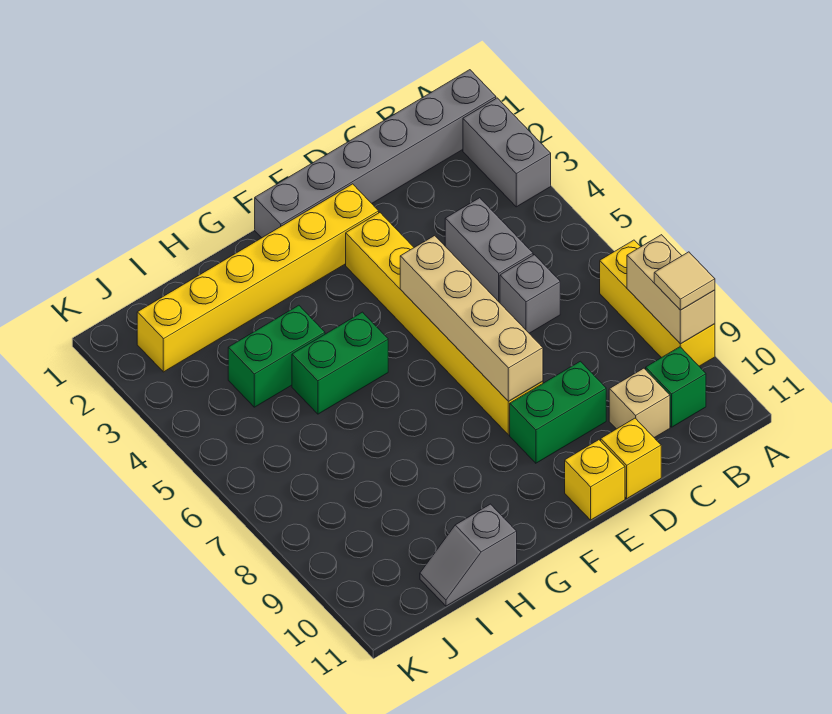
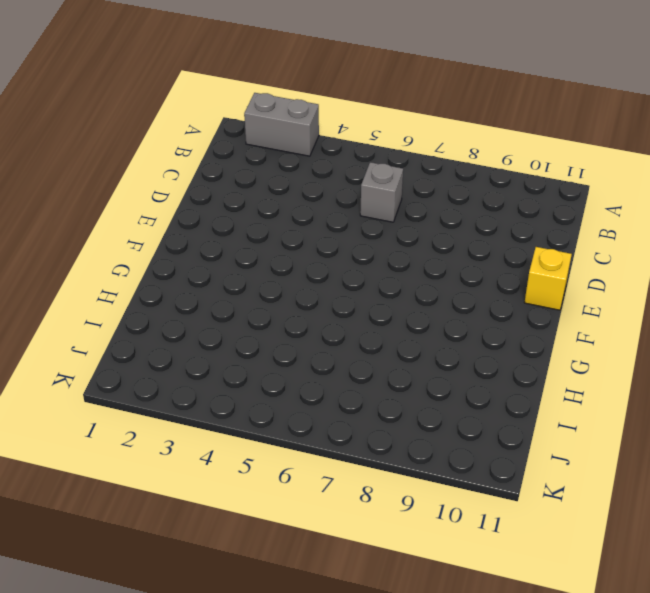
none -> grey 1x6 brick [255,70,496,238]
none -> yellow 1x3 brick [600,240,715,366]
none -> green 1x1 brick [646,347,706,427]

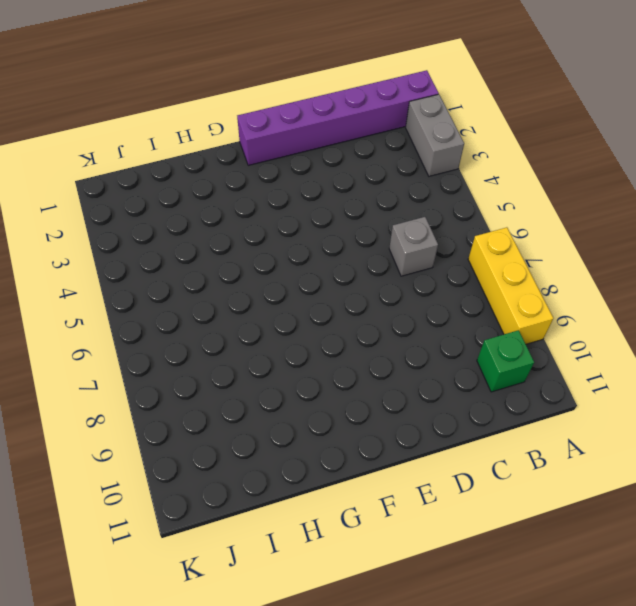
purple 1x6 brick [237,70,439,165] -> grey 1x6 brick [255,70,496,238]
none -> grey 1x2 brick [445,198,533,303]
none -> tan 1x1 brick [609,368,670,438]
none -> green 1x2 brick [510,361,606,463]

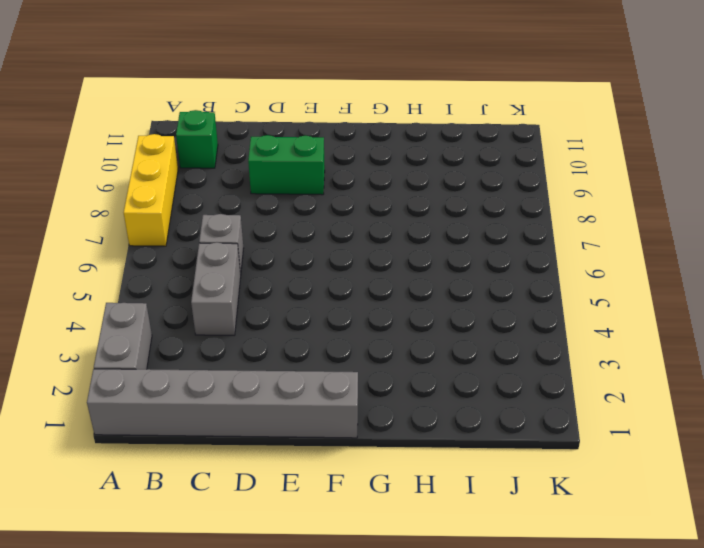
none -> tan 1x1 brick [609,368,670,438]
none -> yellow 1x1 brick [601,418,661,498]
none -> yellow 1x6 brick [137,184,379,372]

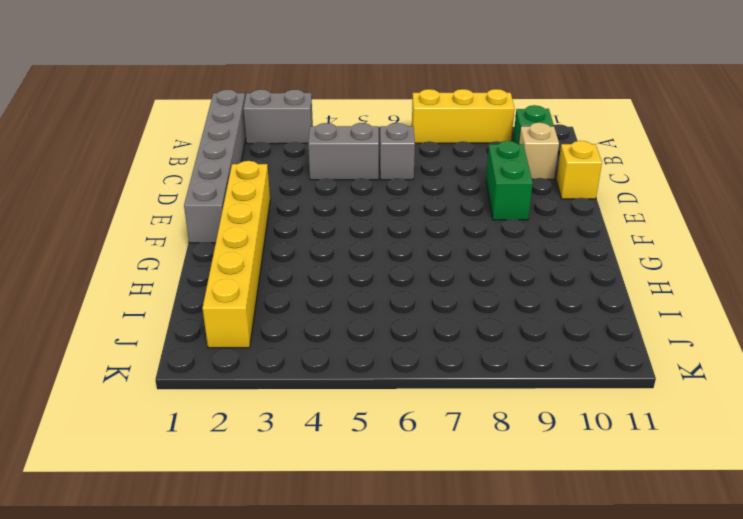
none -> yellow 1x6 brick [346,213,543,435]
none -> yellow 1x1 brick [565,440,625,520]
none -> green 1x2 brick [292,312,388,414]

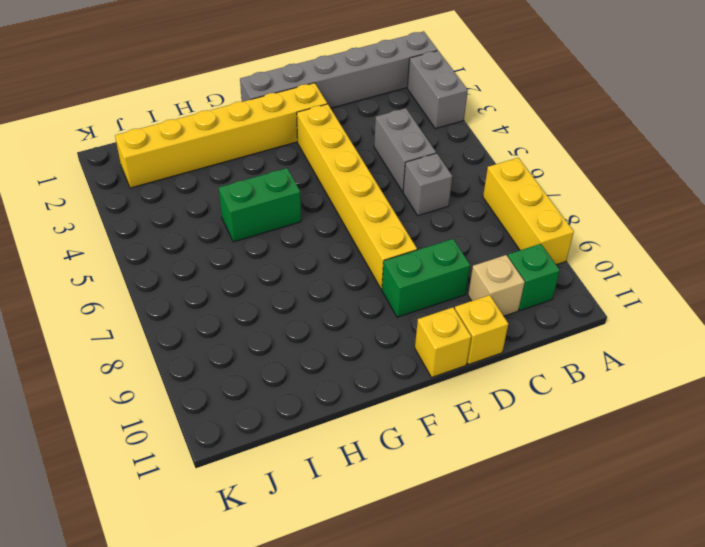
none -> green 1x2 brick [228,305,325,407]
none -> grey 1x2 slope [420,504,517,606]
none -> tan 1x2 brick [627,235,715,344]

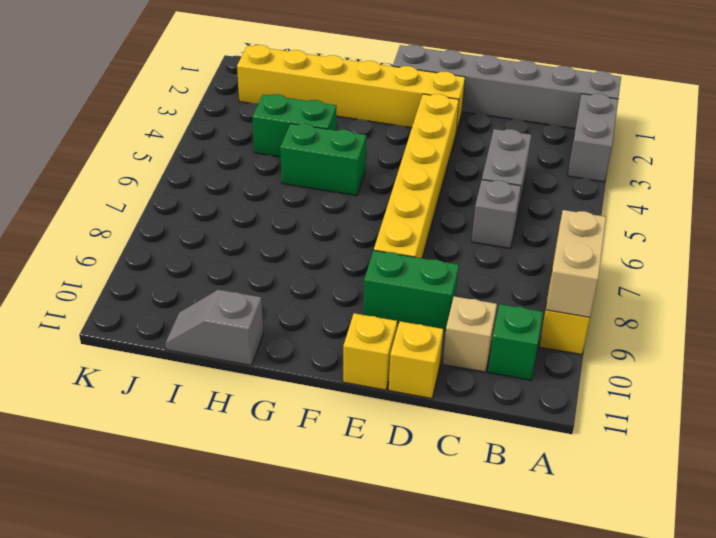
none -> tan 1x4 brick [400,236,543,401]
none -> tan 1x1 tile [654,252,715,310]

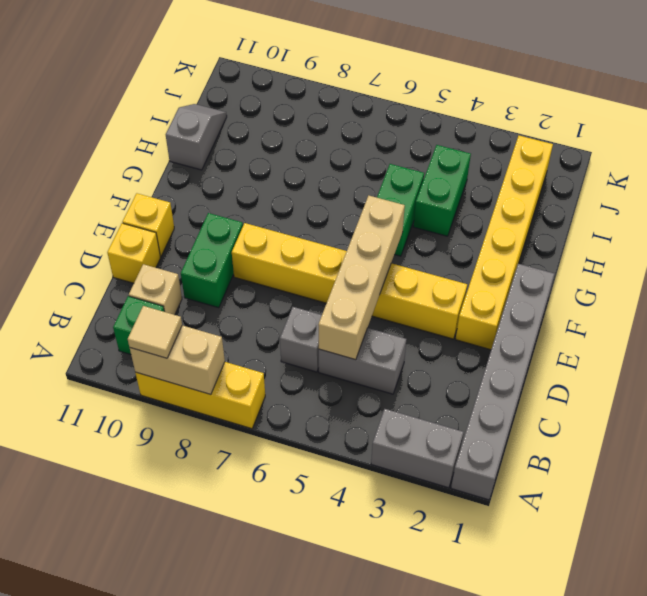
tan 1x4 brick [318,196,405,360] -> tan 1x4 brick turned to [400,236,543,401]

